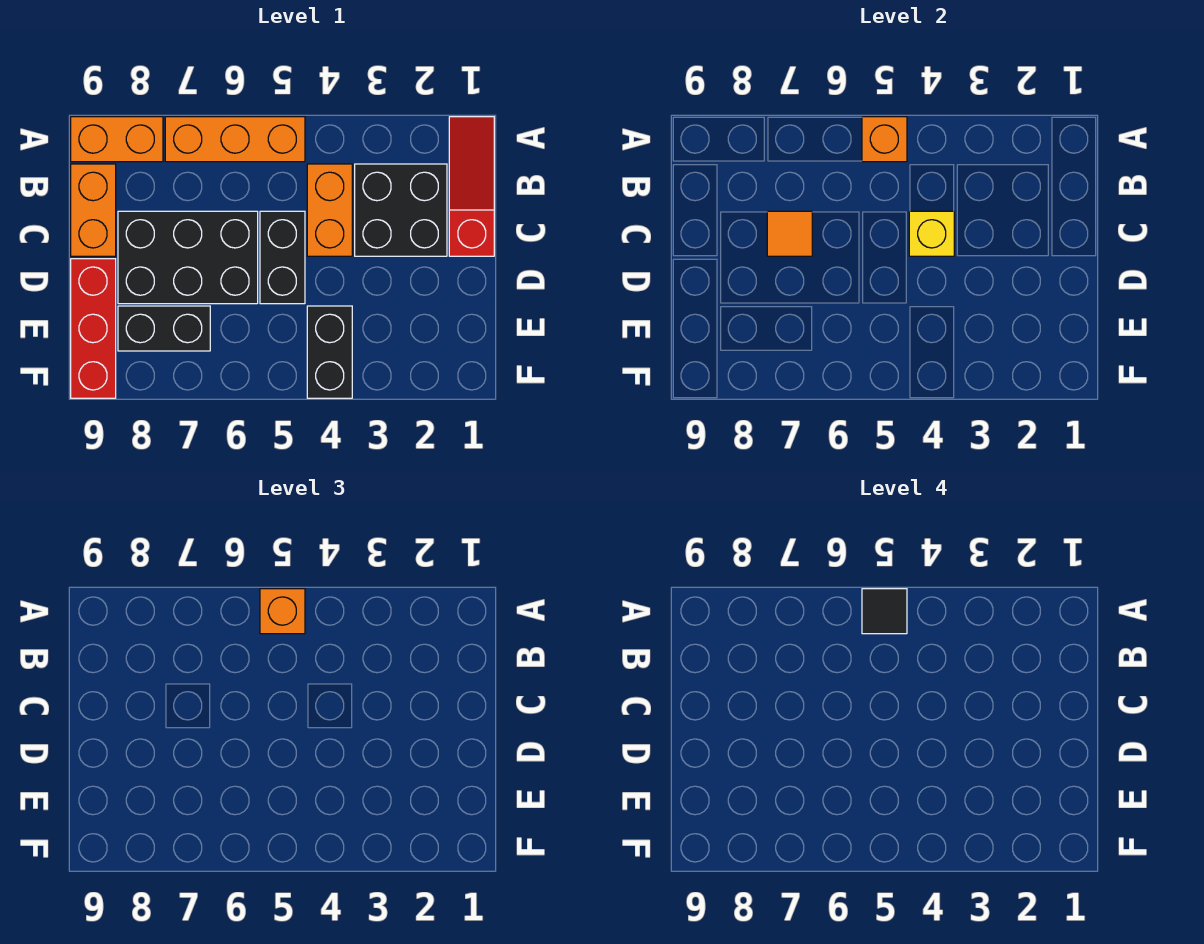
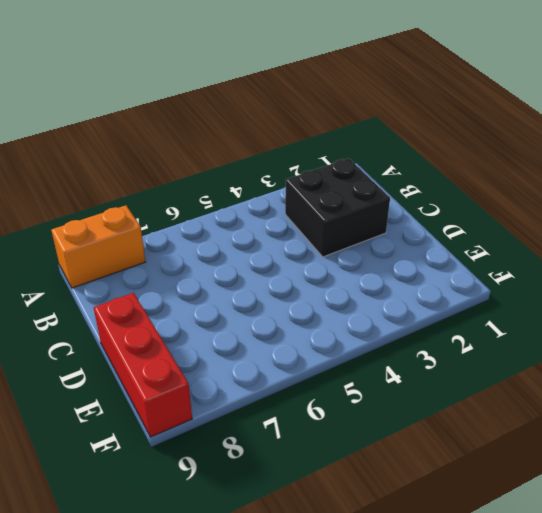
none -> red 1x3 slope [449,117,494,256]
none -> orange 1x3 brick [165,117,305,162]
none -> orange 1x2 brick [307,164,352,256]

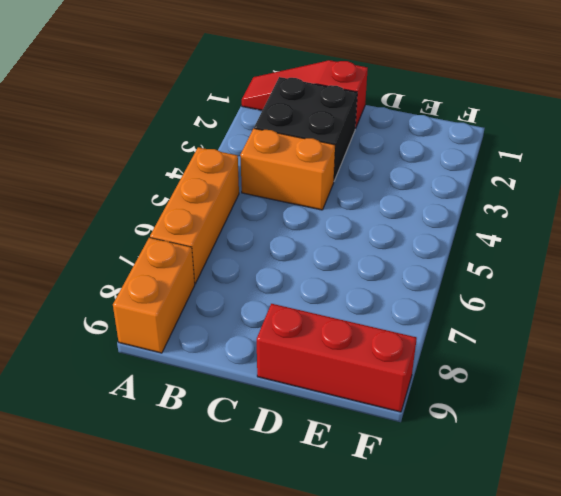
none -> orange 1x2 brick [71,164,116,256]
none -> black 1x2 brick [260,211,305,304]
none -> black 2x3 brick [118,211,258,304]

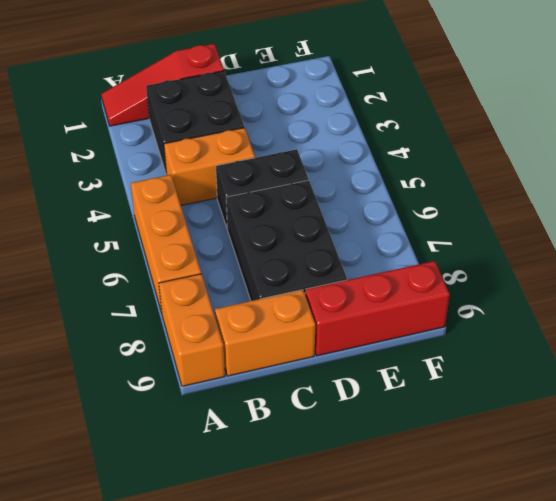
none -> black 1x2 brick [307,306,352,398]
none -> black 1x2 brick [118,306,210,351]
none -> orange 1x1 brick [862,117,907,162]

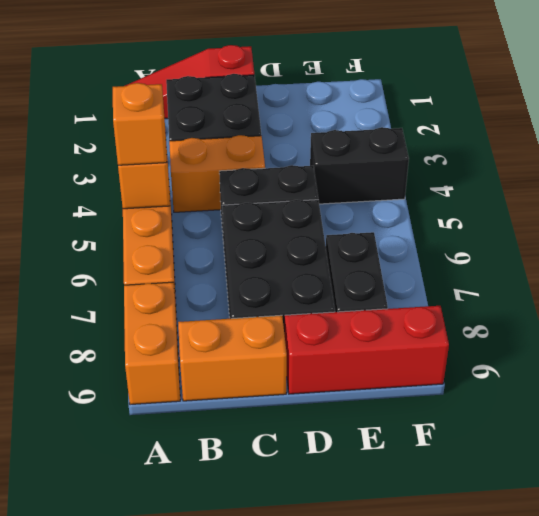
none -> yellow 1x1 brick [909,211,954,256]
none -> orange 1x1 tile [767,211,812,256]
none -> black 1x1 tile [862,589,907,634]

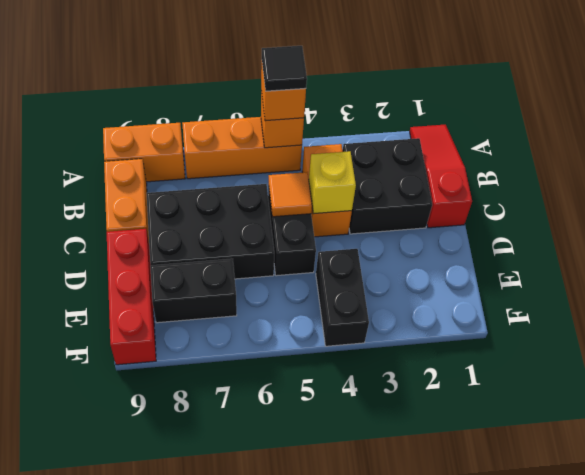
orange 1x1 tile [269,172,312,217] -> orange 1x1 tile moved to [767,211,812,256]

